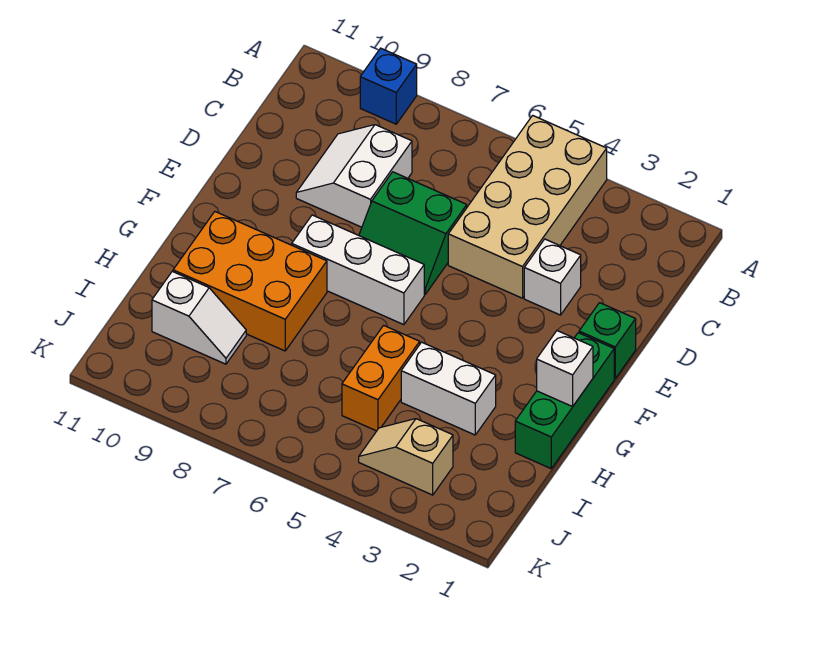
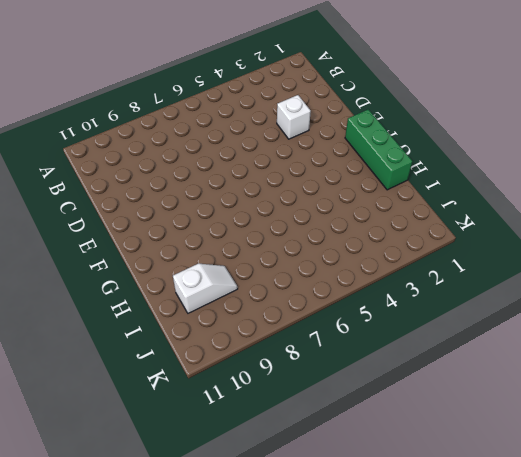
none -> tan 2x4 brick [448,115,607,298]
none -> blue 1x1 brick [360,48,417,124]
none -> white 2x2 slope [296,125,412,227]

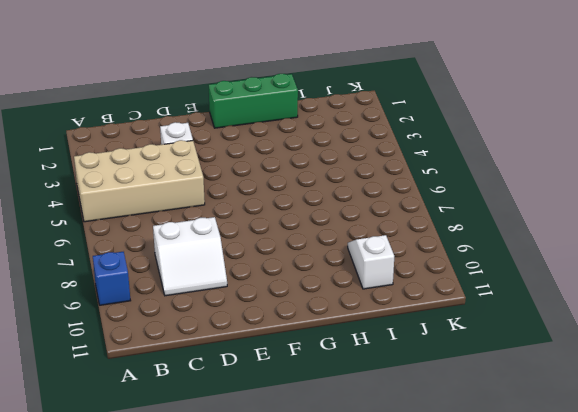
none -> green 2x2 slope [359,172,467,295]
none -> green 1x1 brick [579,303,636,379]
none -> white 1x3 brick [292,215,424,325]

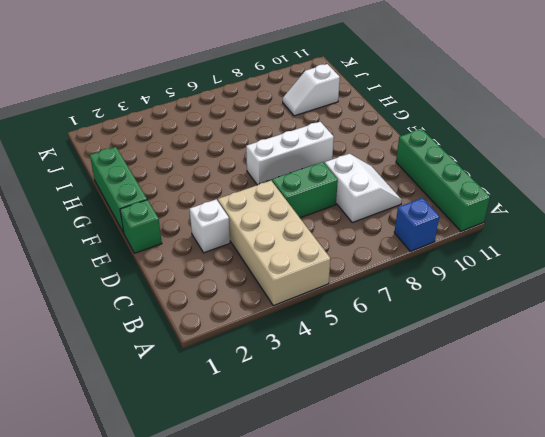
green 1x4 brick [396,129,490,231] -> none
none -> orange 2x3 brick [173,212,327,351]
none -> white 1x2 brick [401,342,496,435]
none -> orange 1x2 brick [342,325,420,431]

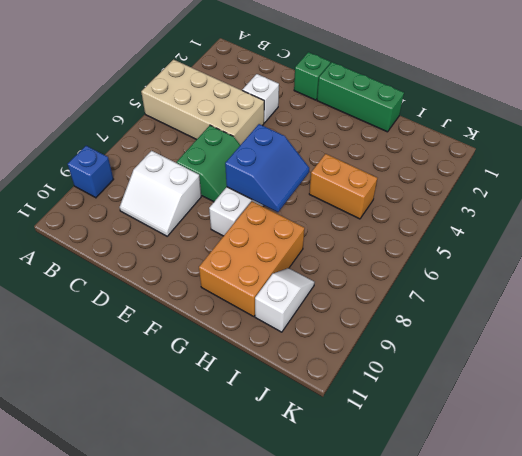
blue 2x2 slope [225,124,309,212] -> none
none -> white 1x2 brick [401,342,496,435]
none -> tan 1x2 slope [359,419,453,495]
none -> white 1x1 brick [537,331,593,407]

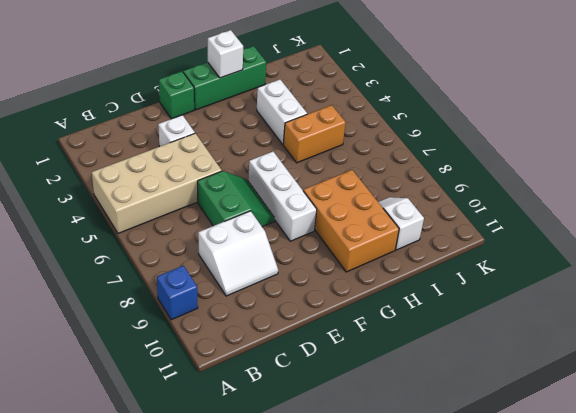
none -> tan 1x2 slope [359,419,453,495]

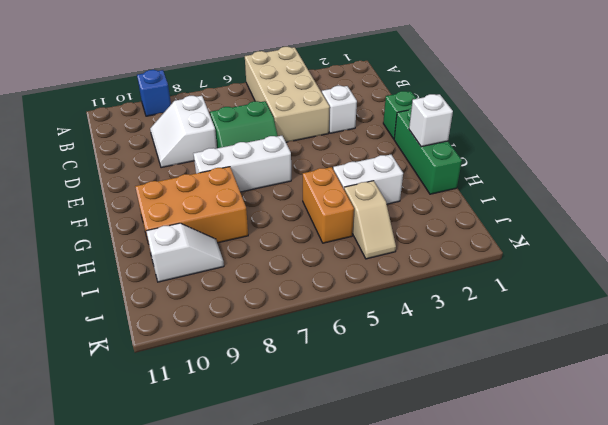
tan 1x2 slope [344,181,396,259] -> tan 1x2 slope turned to [359,419,453,495]

